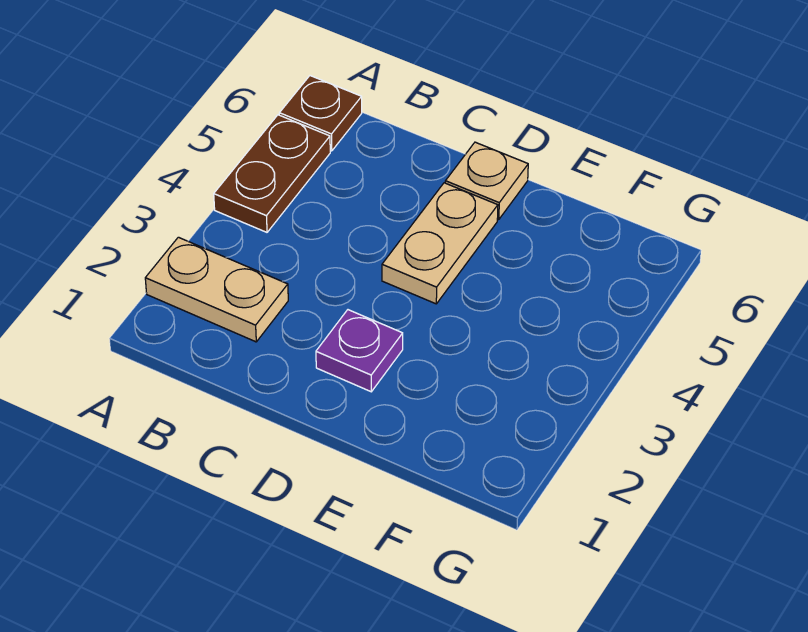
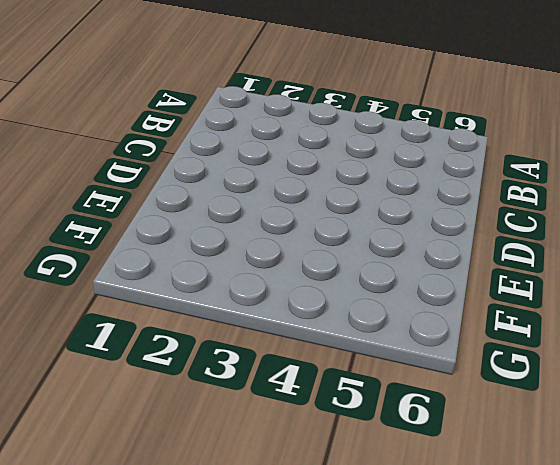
none -> tan 1x2 plate [145,237,288,342]
none -> brown 1x2 plate [214,115,330,232]

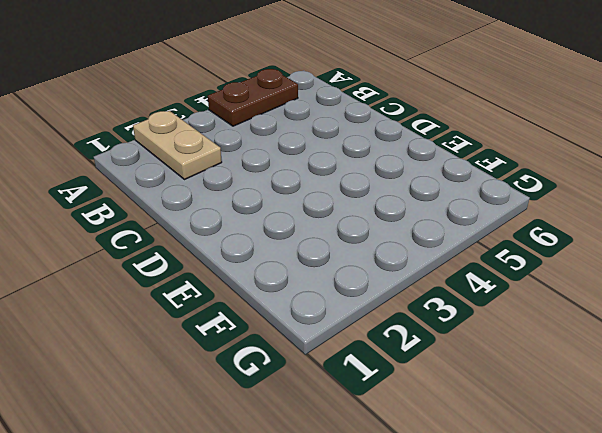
none -> brown 1x1 plate [279,76,362,151]
none -> purple 1x1 plate [316,310,403,392]

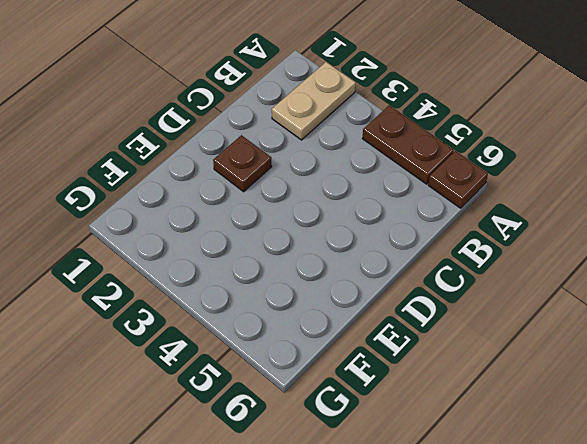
brown 1x1 plate [213,135,272,192] -> purple 1x1 plate [316,310,403,392]
none -> tan 1x2 plate [382,183,498,304]
none -> tan 1x1 plate [445,142,528,220]

